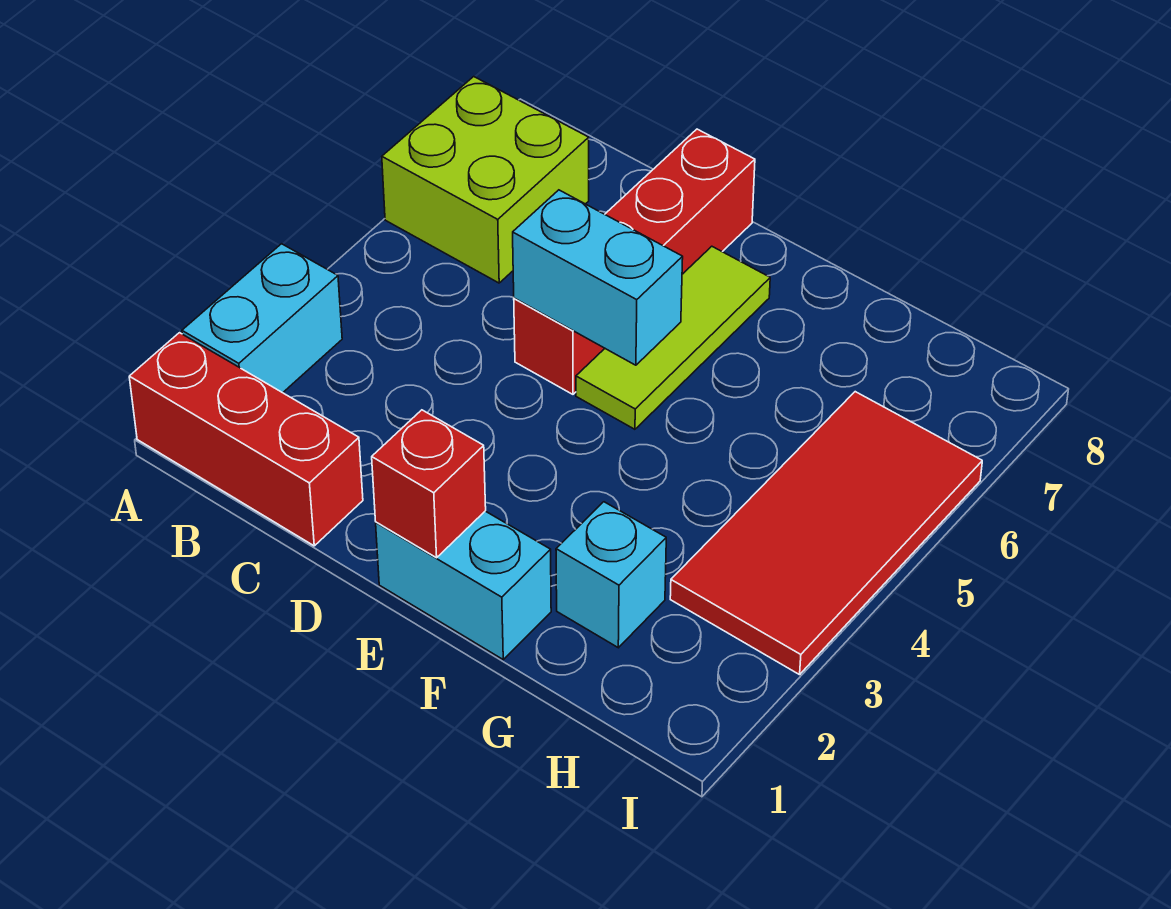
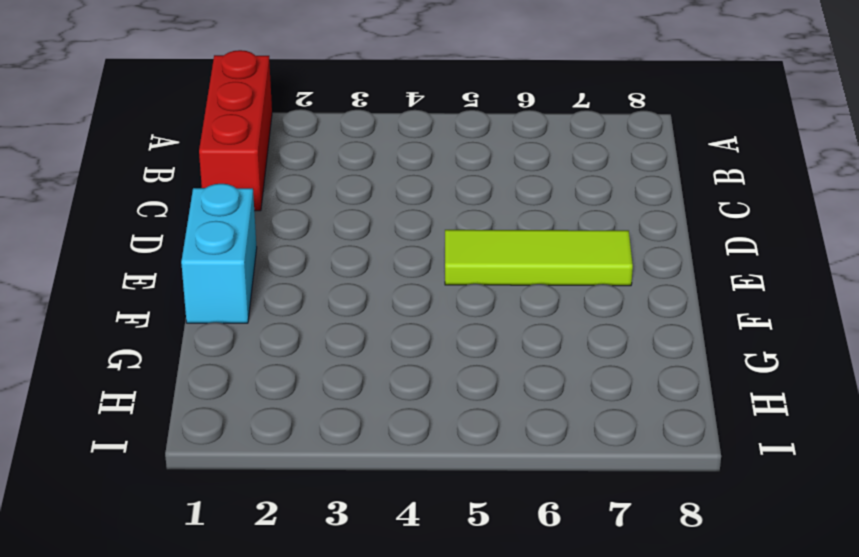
none -> cyan 1x2 brick [182,244,342,393]
none -> lime 2x2 brick [382,77,589,283]

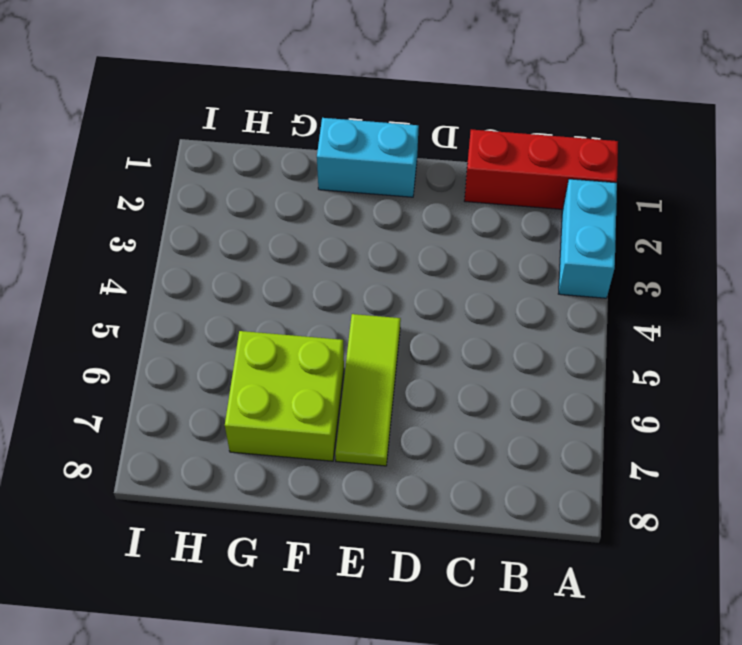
lime 2x2 brick [225,331,344,461] -> lime 2x2 brick moved to [382,77,589,283]
none -> red 1x4 brick [514,129,755,394]
none -> cyan 1x1 brick [556,502,666,648]

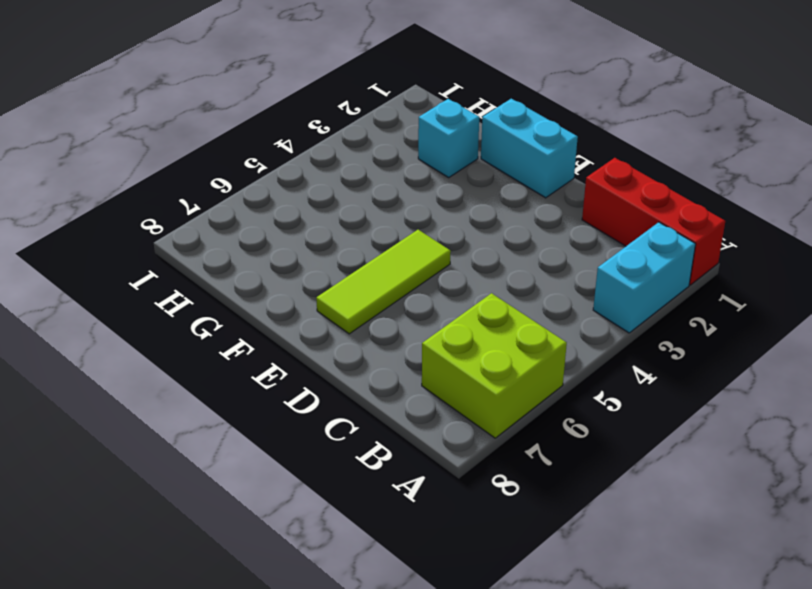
none -> red 1x4 brick [514,129,755,394]
none -> red 2x4 tile [670,392,982,675]

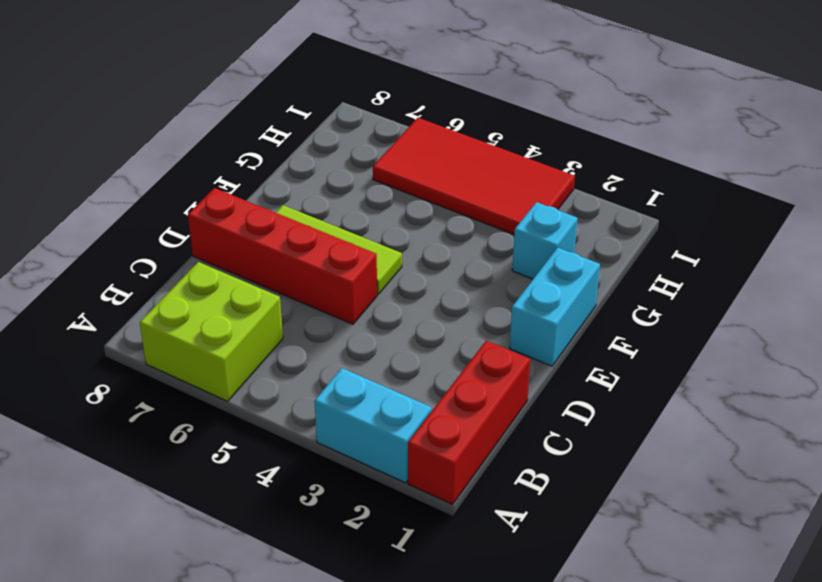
none -> cyan 1x2 brick [513,190,683,365]
none -> red 1x1 brick [372,410,486,558]

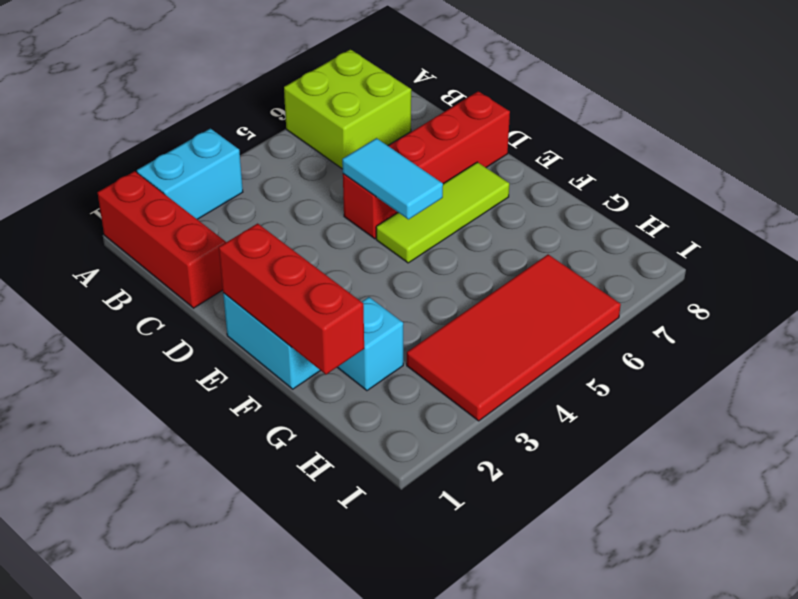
cyan 1x2 tile [342,138,443,219] -> cyan 1x2 brick [513,190,683,365]
red 1x3 brick [219,224,364,374] -> red 1x1 brick [372,410,486,558]

